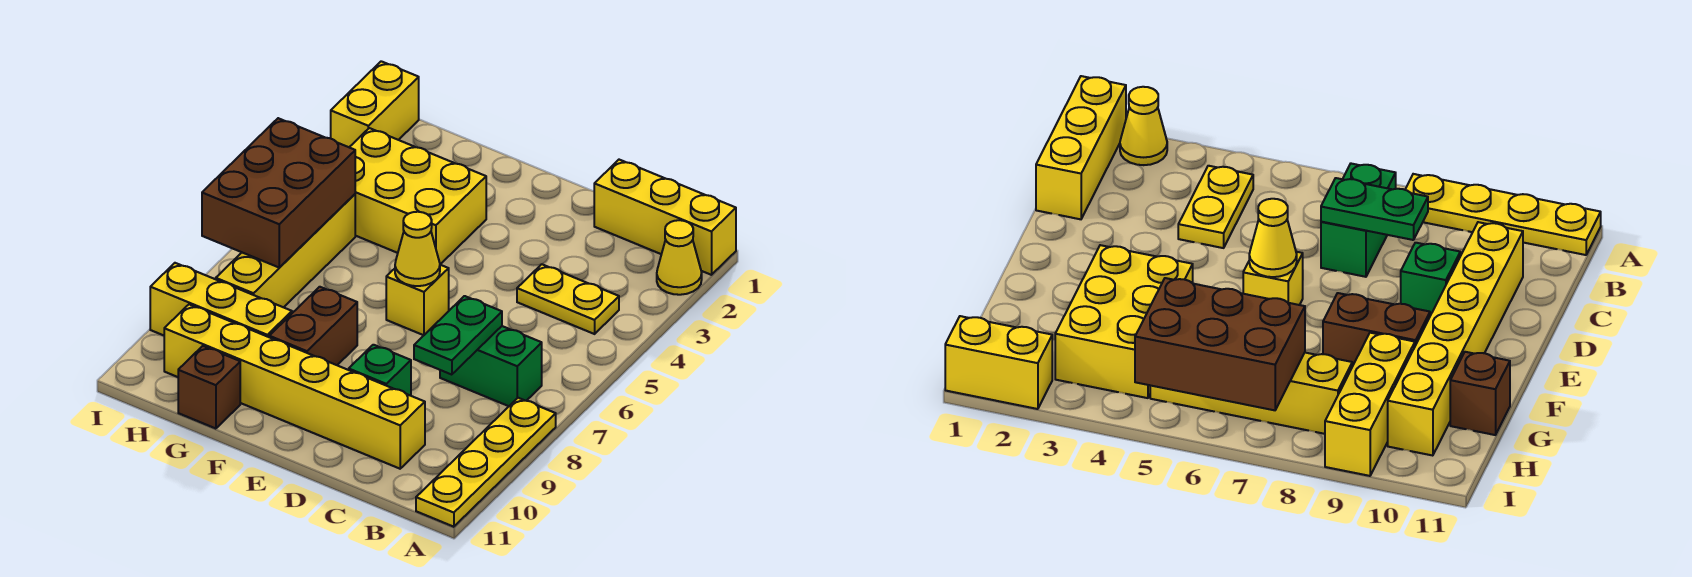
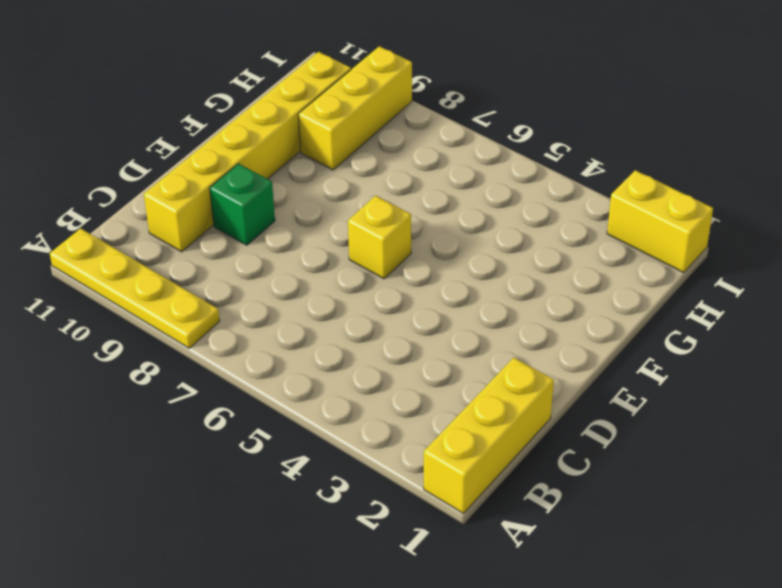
none -> yellow 1x1 cone [657,220,702,295]
none -> yellow 1x2 plate [517,264,619,334]
none -> green 1x2 brick [440,326,542,406]

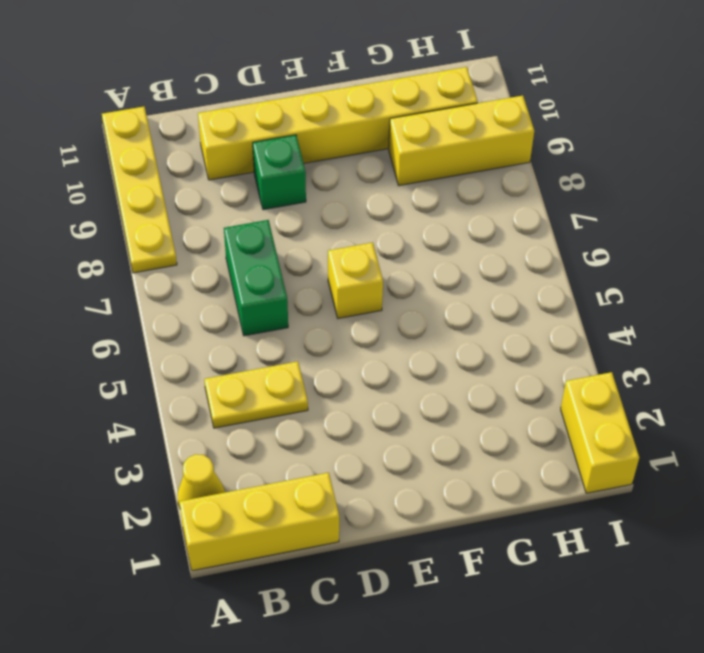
green 1x2 brick [224,220,288,336] -> green 1x2 brick turned to [440,326,542,406]
none -> yellow 2x3 brick [349,128,486,264]
none -> brown 1x2 brick [269,287,357,365]
none -> brown 1x1 brick [178,346,240,429]

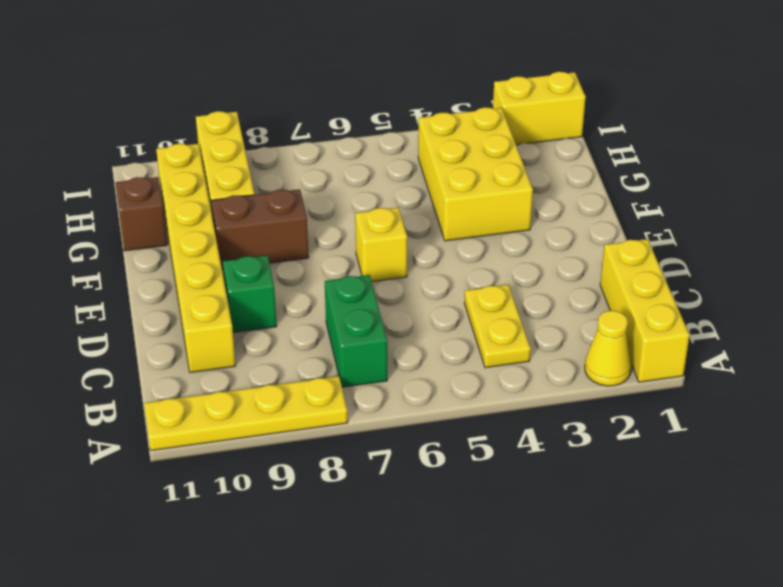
none -> yellow 1x4 brick [216,194,355,307]
none -> green 1x2 plate [414,296,502,375]
none -> yellow 1x1 cone [395,212,440,286]

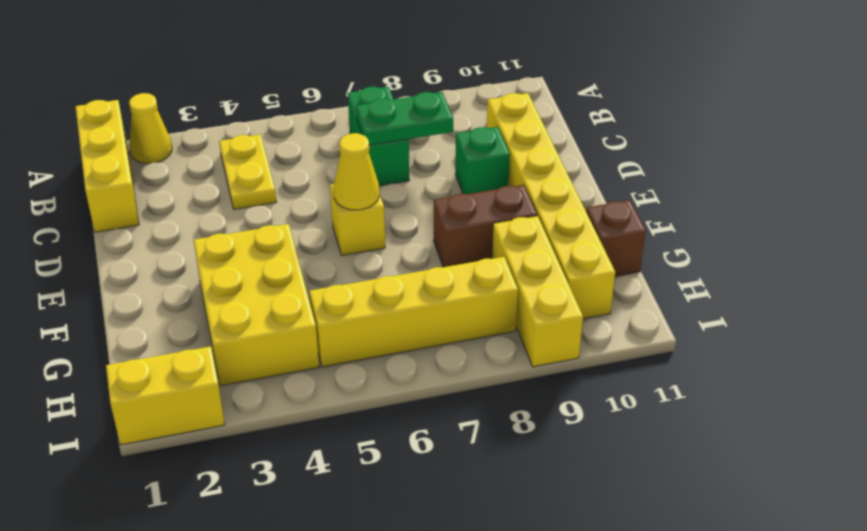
none -> yellow 1x4 plate [416,398,556,527]
none -> brown 2x3 brick [202,118,355,268]

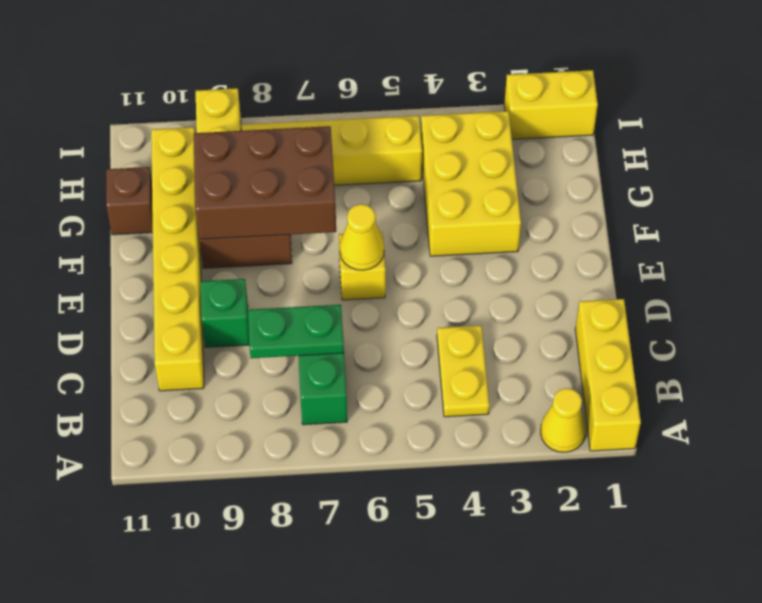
brown 2x3 brick [194,126,336,239] -> brown 2x3 brick moved to [202,118,355,268]
none -> yellow 1x4 plate [416,398,556,527]

